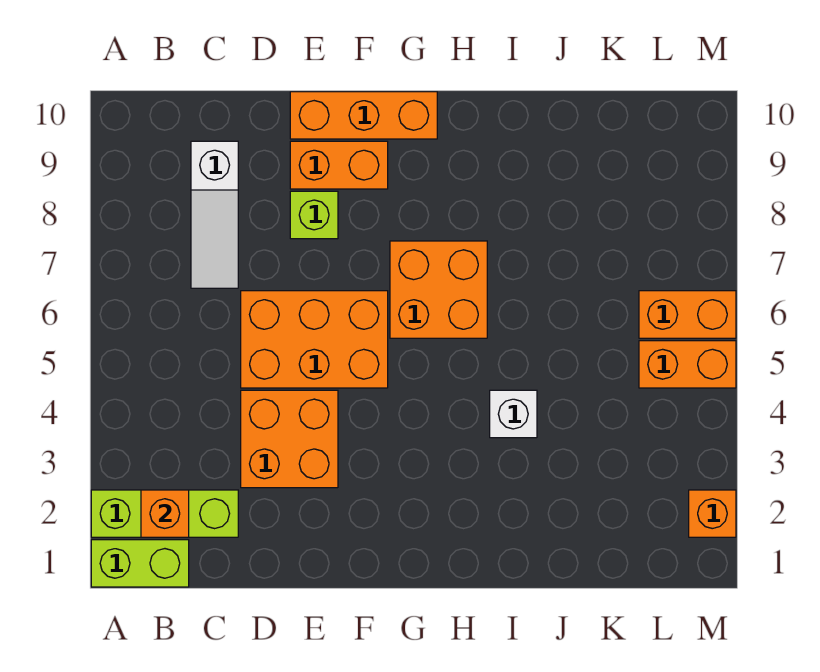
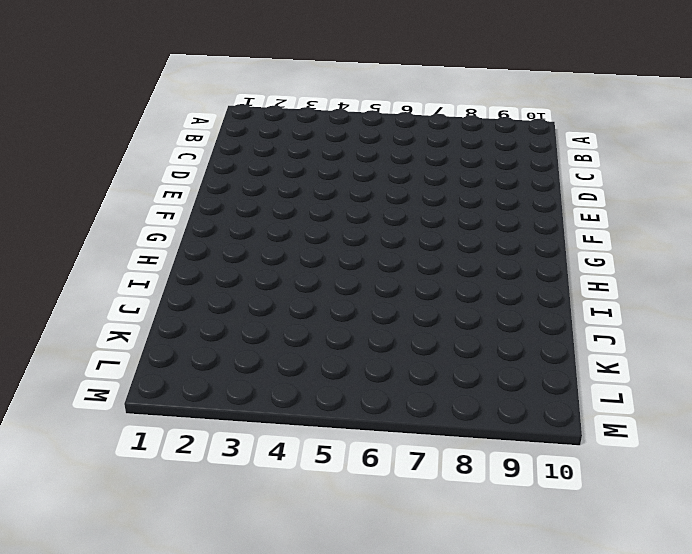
none -> lime 1x2 brick [91,540,189,587]
none -> lime 1x3 brick [91,490,238,537]
none -> white 1x3 slope [191,141,238,288]

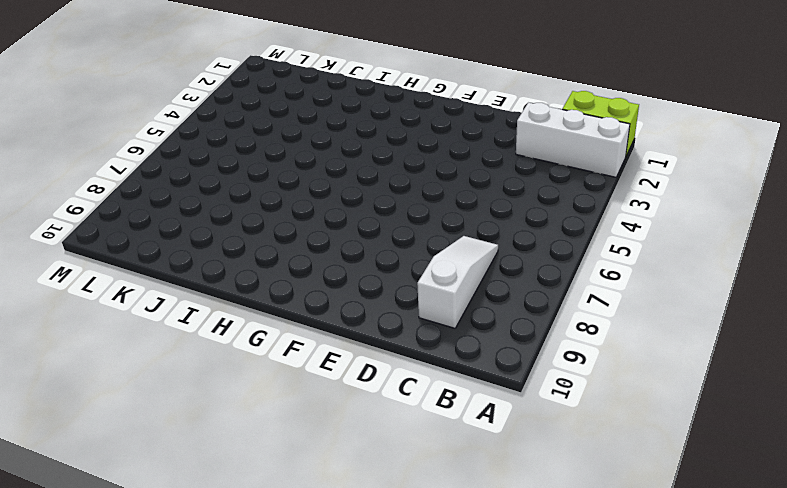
white 1x3 brick [516,103,630,177] -> lime 1x3 brick [91,490,238,537]
none -> orange 2x2 brick [241,390,338,488]
none -> orange 2x3 brick [241,291,388,388]
none -> lime 1x1 brick [290,191,338,239]

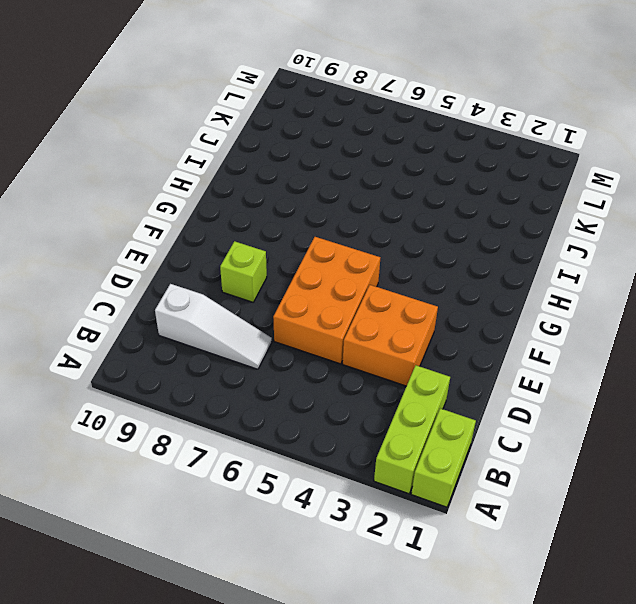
none -> orange 1x2 brick [290,141,388,189]
none -> orange 1x3 brick [290,92,437,139]
none -> orange 2x2 brick [390,241,487,338]

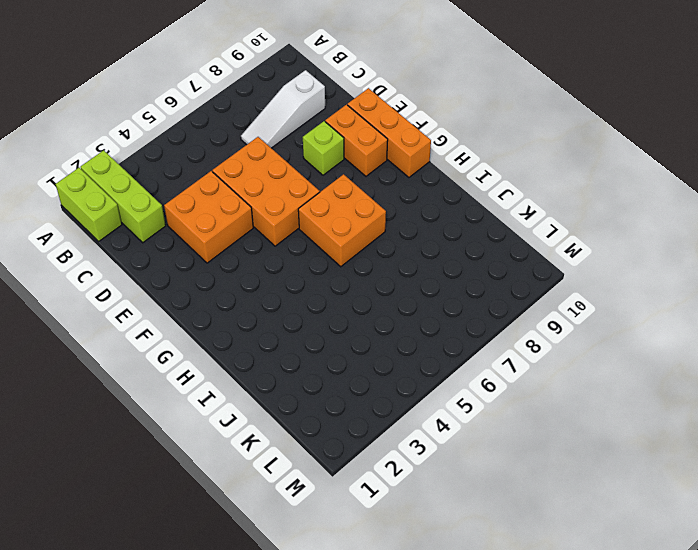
none -> white 1x1 brick [490,390,537,438]
none -> orange 1x2 brick [639,341,736,388]
none -> orange 1x2 brick [639,291,736,338]

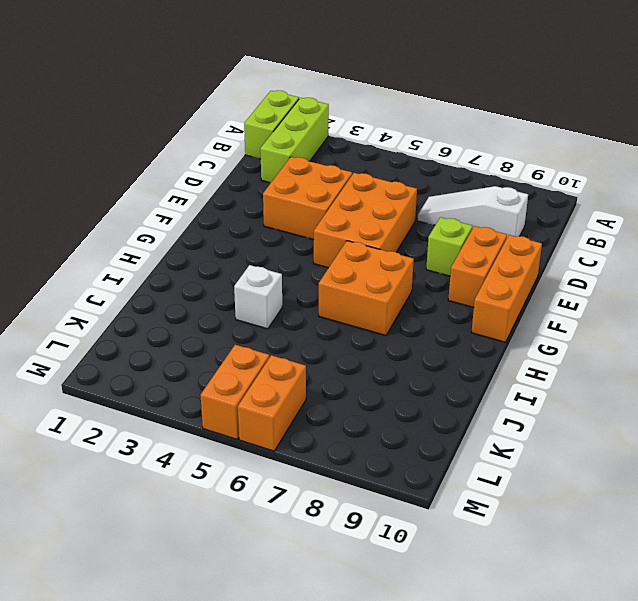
none -> orange 1x1 brick [689,490,736,537]
none -> orange 1x1 brick [141,490,189,537]

